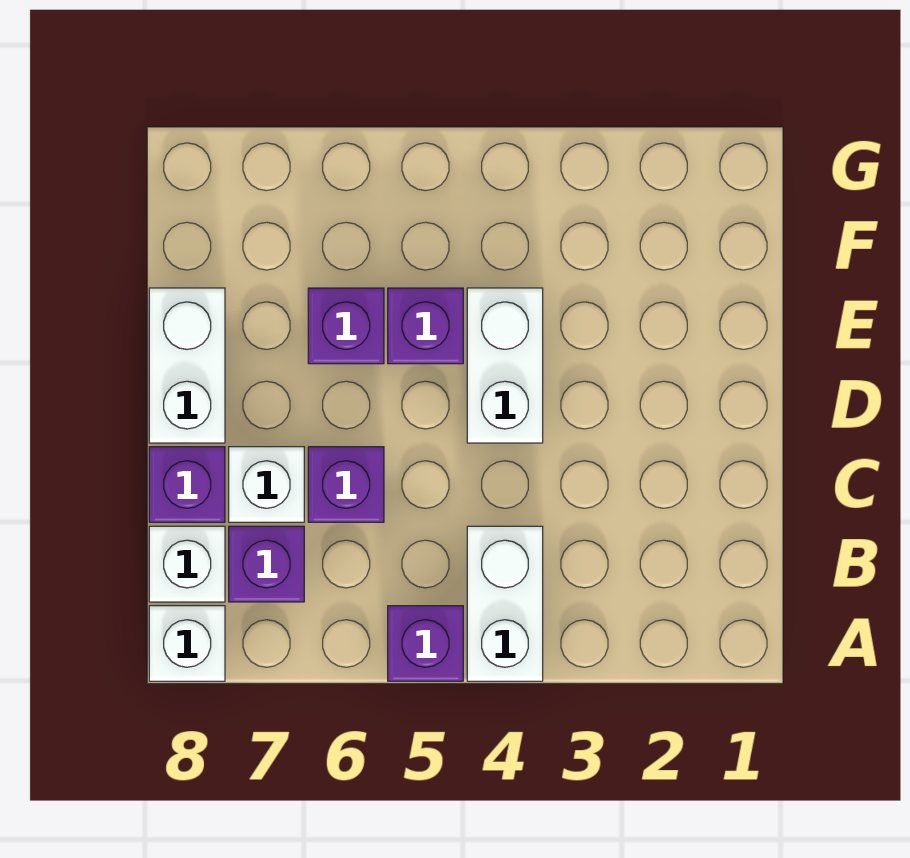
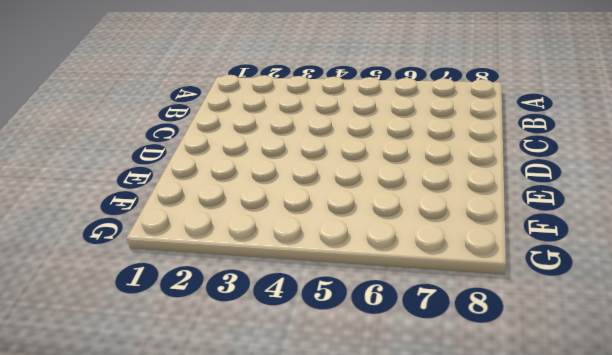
none -> white 1x2 brick [467,526,543,681]
none -> purple 1x1 brick [388,606,463,681]
none -> white 1x1 brick [149,606,225,681]

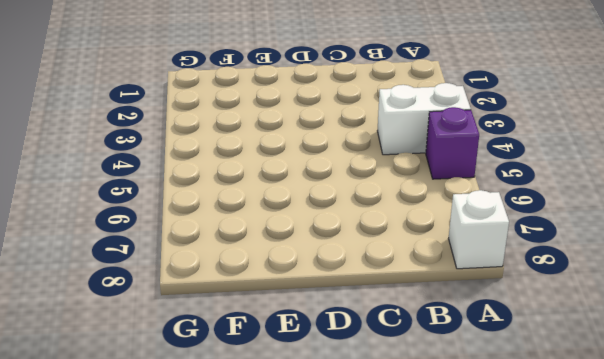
none -> purple 1x1 brick [229,526,304,602]
none -> white 1x1 brick [149,526,225,602]
none -> purple 1x1 brick [308,447,384,522]

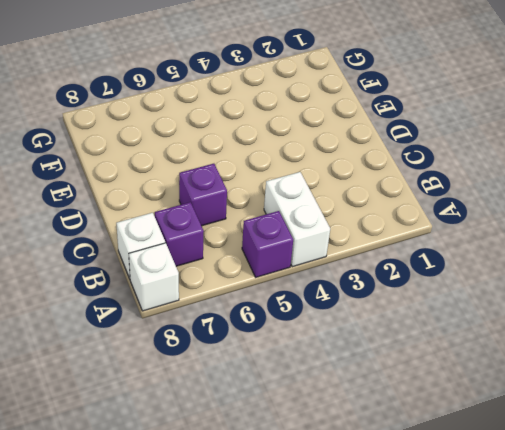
none -> white 1x1 brick [229,447,304,522]
none -> purple 1x1 brick [149,447,225,522]
none -> white 1x2 brick [467,288,543,443]

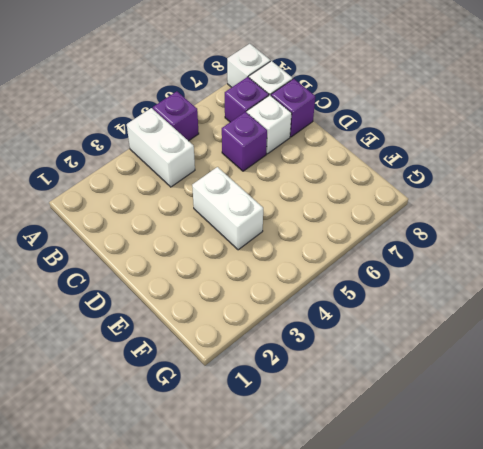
none -> white 1x2 brick [149,288,225,443]
none -> purple 1x1 brick [388,288,463,364]
none -> purple 1x1 brick [308,288,384,364]

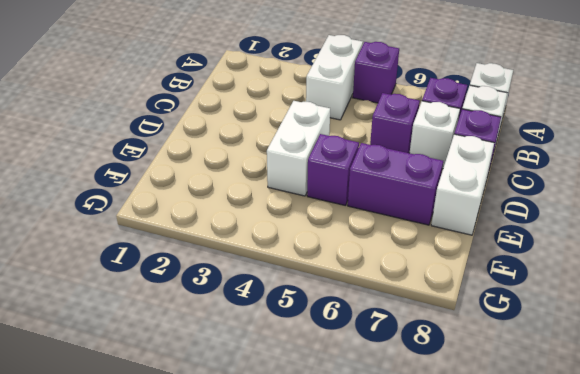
purple 1x2 brick [348,143,443,225] -> purple 1x1 brick [308,288,384,364]

